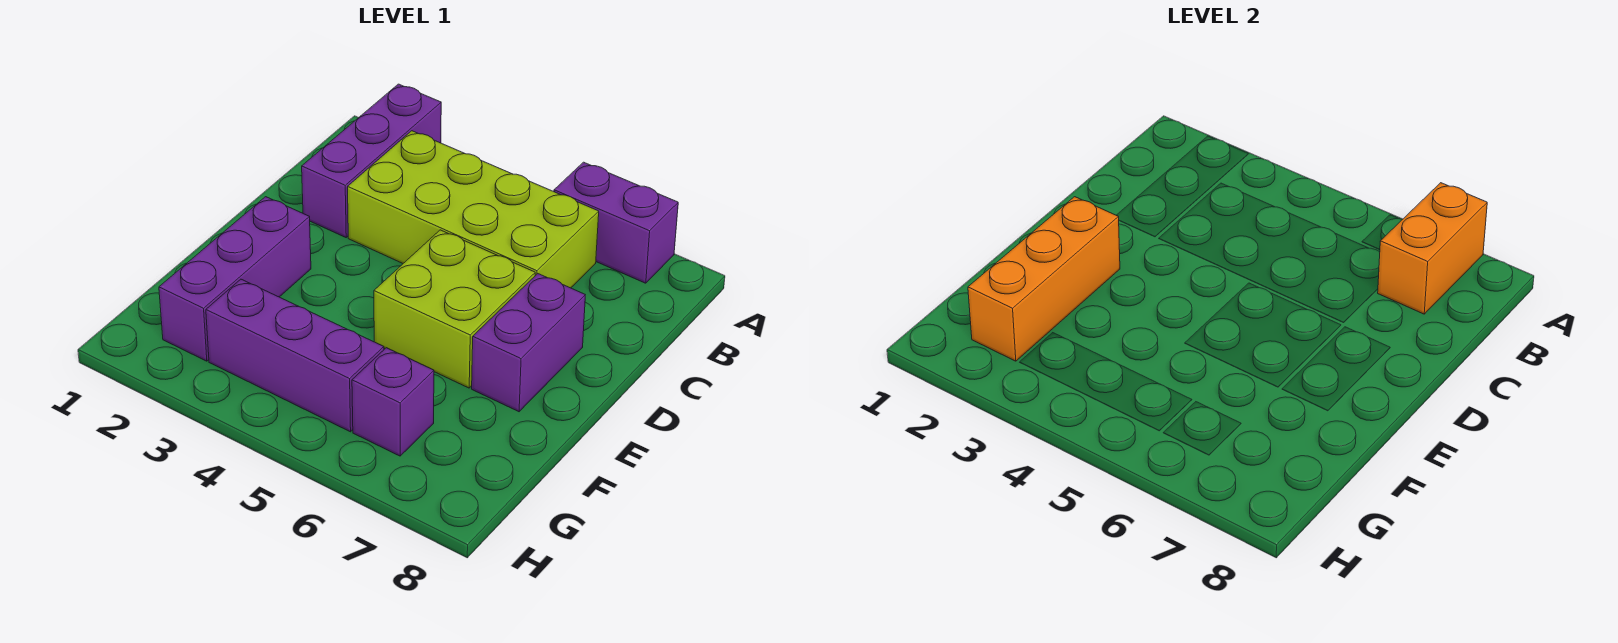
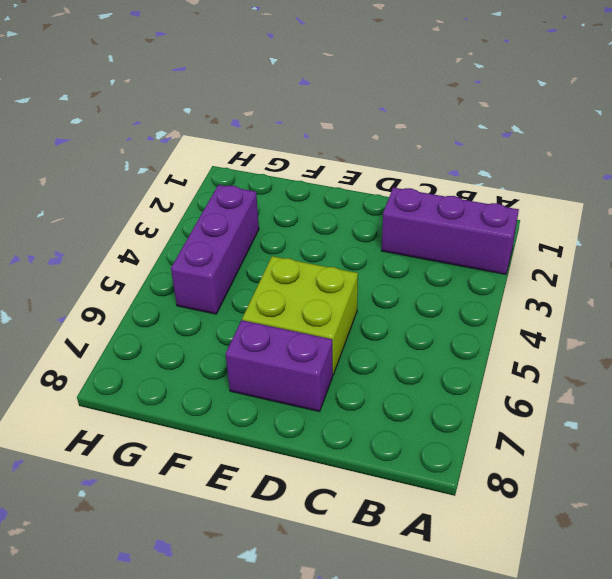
none -> purple 1x2 brick [554,162,678,283]
none -> lime 2x4 brick [348,131,599,288]

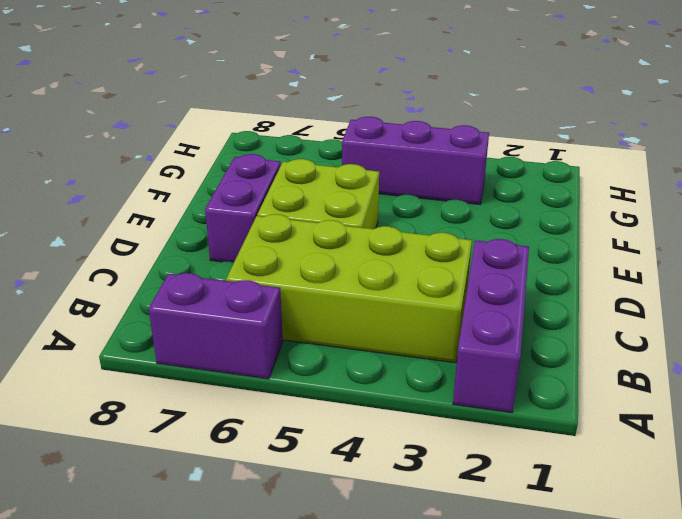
none -> purple 1x3 brick [159,197,311,361]
none -> purple 1x1 brick [352,348,434,456]

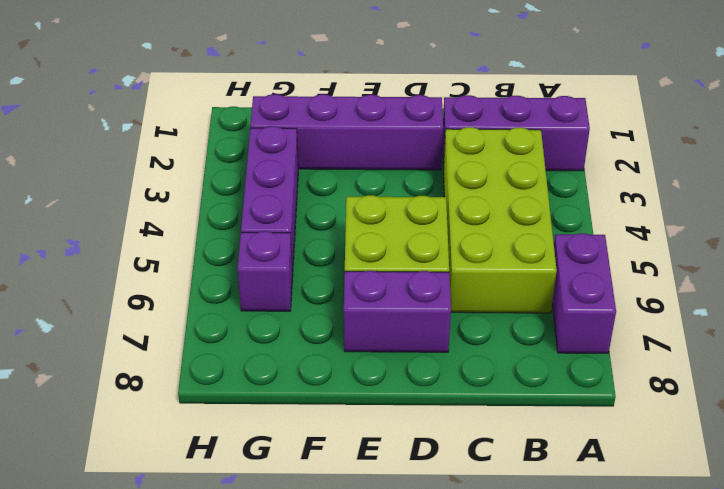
purple 1x4 brick [250,94,443,170] -> purple 1x3 brick [159,197,311,361]
none -> orange 1x2 brick [1378,183,1487,314]
none -> orange 1x3 brick [968,197,1120,361]

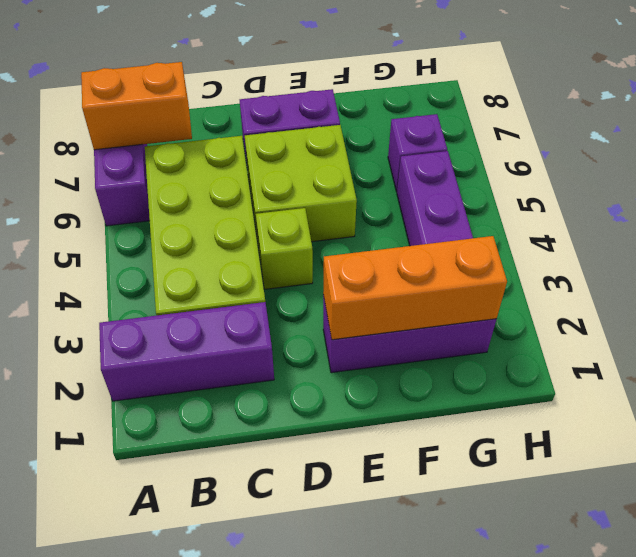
lime 1x1 brick [256,208,313,289] -> none

